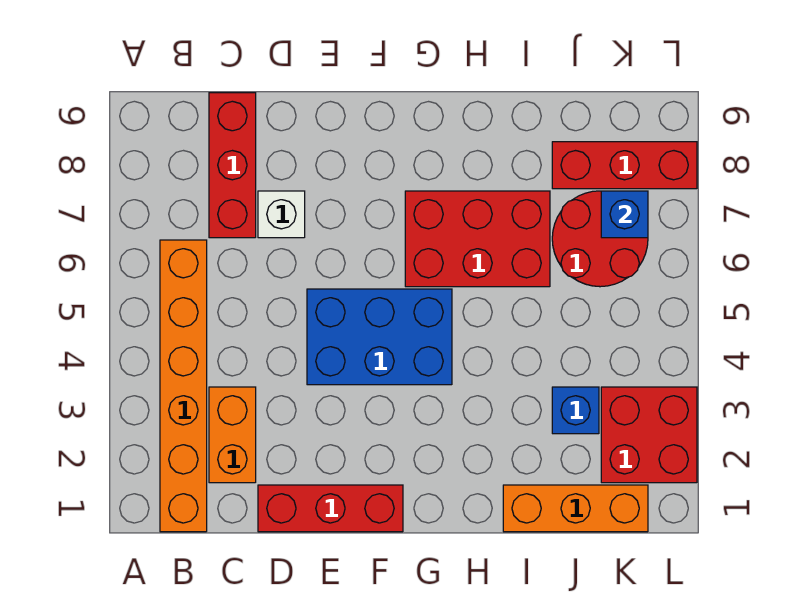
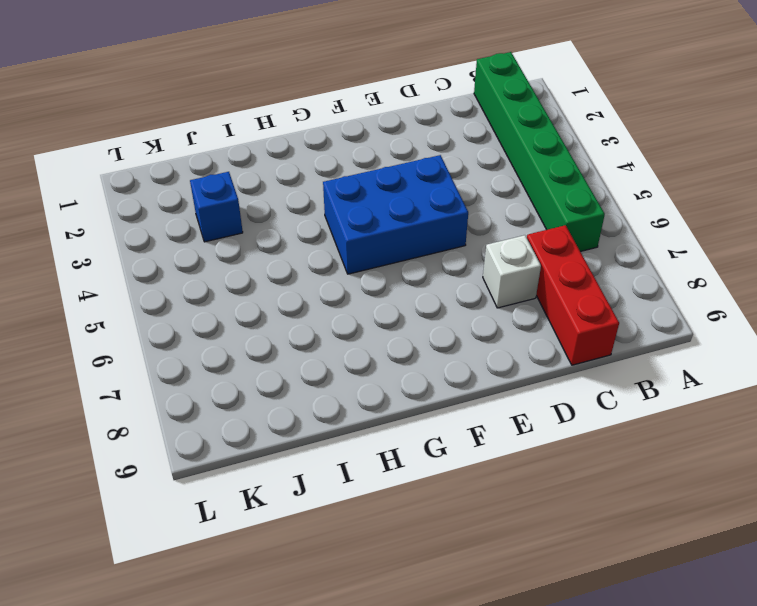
green 1x6 brick [474,52,605,252] -> orange 1x6 brick [160,240,207,532]
none -> orange 1x2 brick [209,387,256,483]
none -> red 1x3 brick [258,485,403,532]
none -> red 2x3 brick [405,191,550,287]

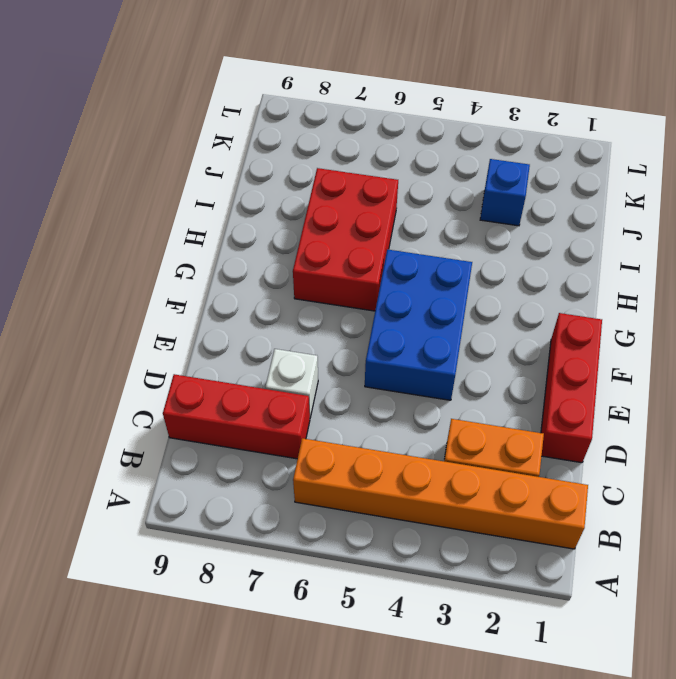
none -> orange 1x3 brick [503,485,648,532]
none -> red 2x2 round brick [552,191,648,287]
none -> red 1x3 brick [552,142,697,189]

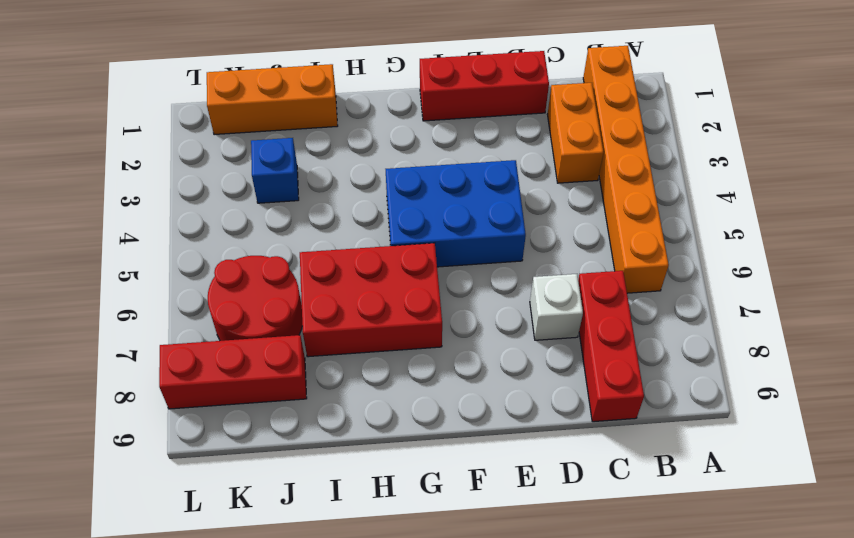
none -> red 2x2 brick [601,387,697,483]
none -> blue 1x1 brick [601,191,648,238]

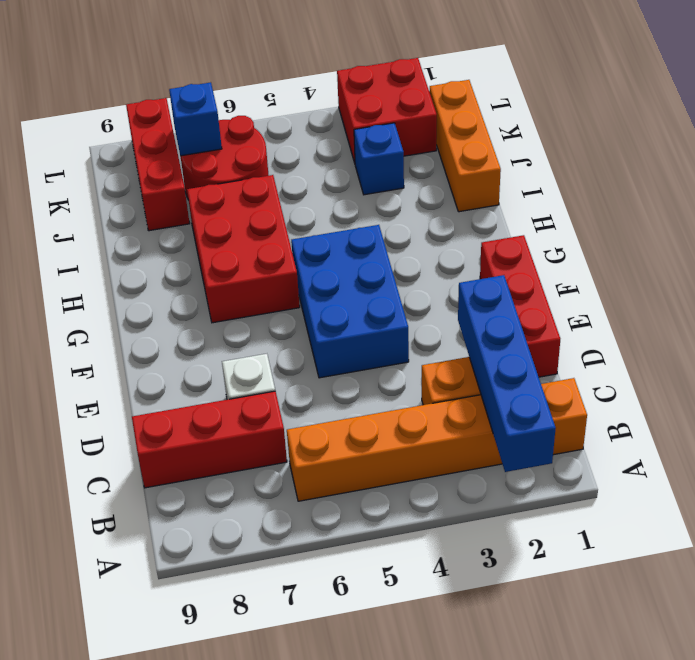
blue 1x4 brick [458,275,556,472] -> none

